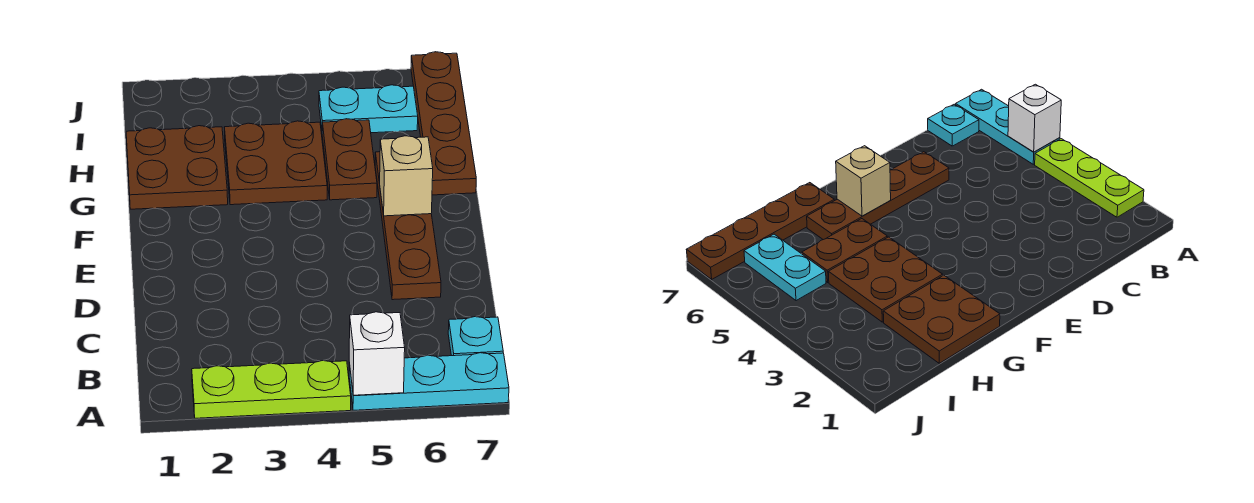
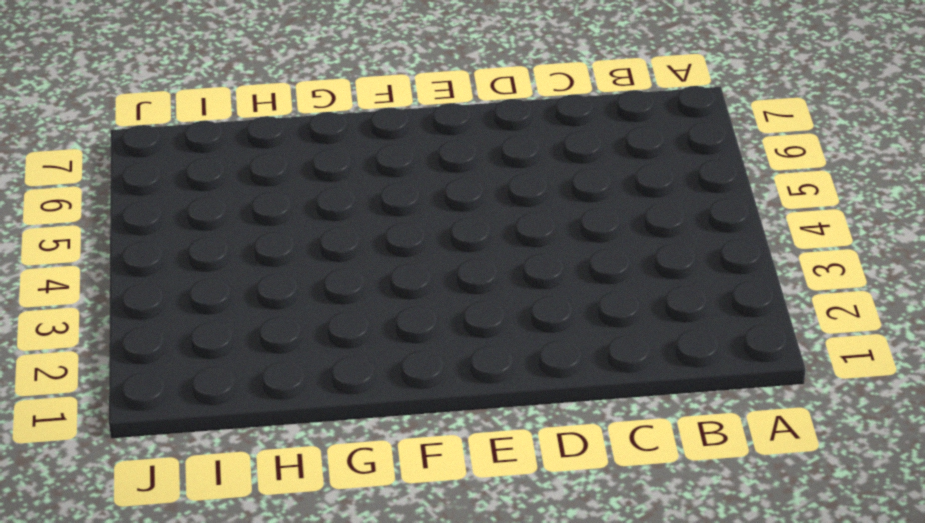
none -> lime 1x3 plate [192,361,351,418]
none -> cyan 1x3 plate [349,353,509,410]

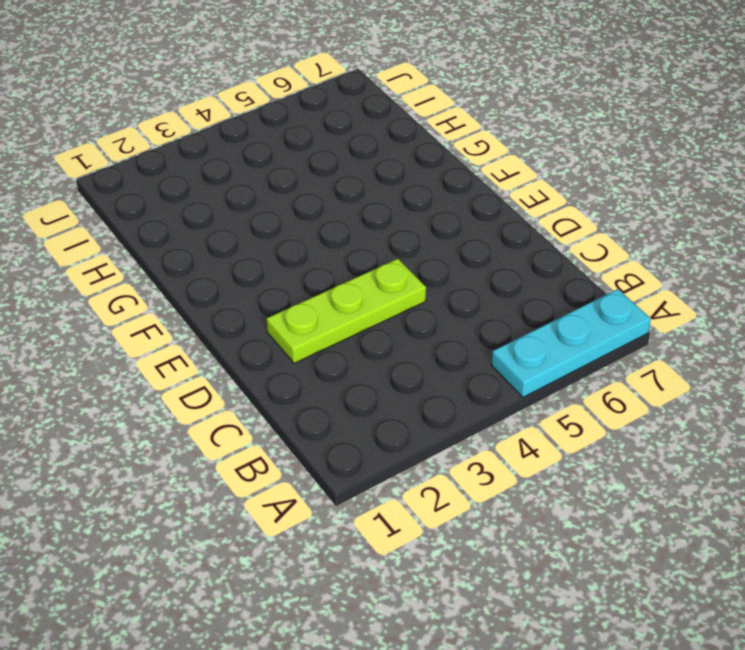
lime 1x3 plate [267,259,426,363] -> lime 1x3 plate moved to [192,361,351,418]
none -> cyan 1x1 plate [448,317,503,356]
none -> brown 1x4 plate [375,152,441,300]

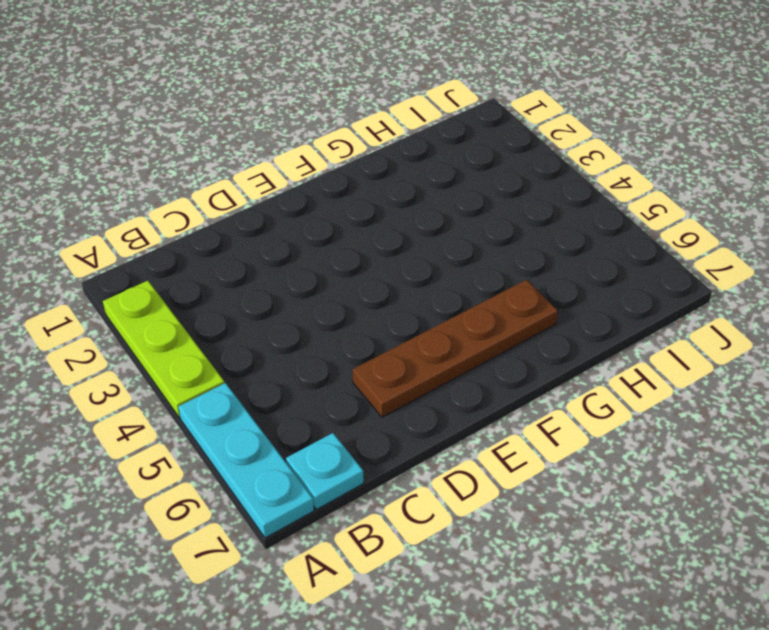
none -> brown 2x2 plate [126,126,228,209]
none -> brown 2x2 plate [225,121,327,205]

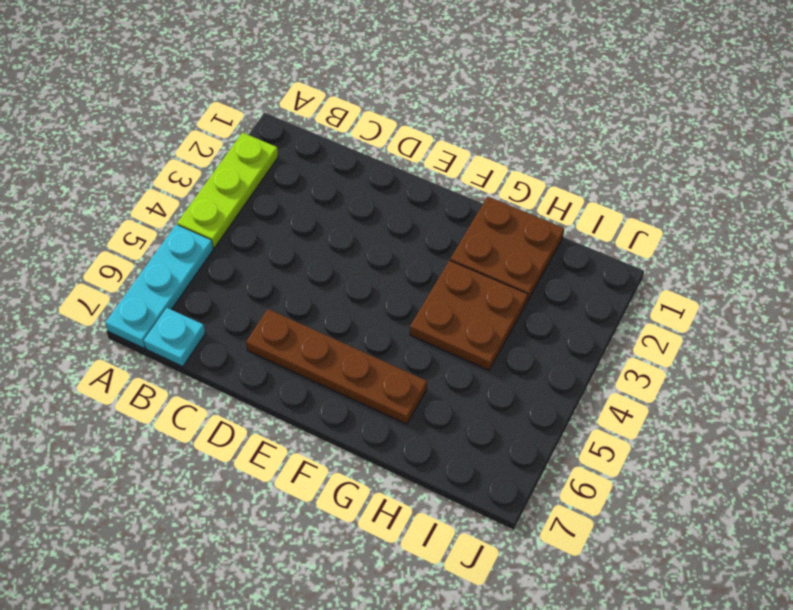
none -> brown 1x2 plate [322,119,377,200]
none -> brown 1x4 plate [411,52,476,195]

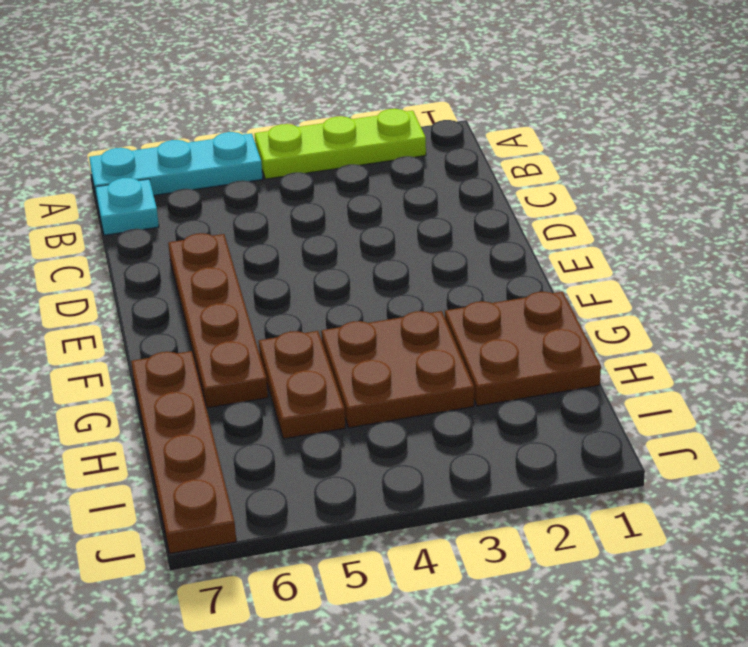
none -> cyan 1x2 plate [319,85,418,133]
none -> white 1x1 brick [349,312,405,395]

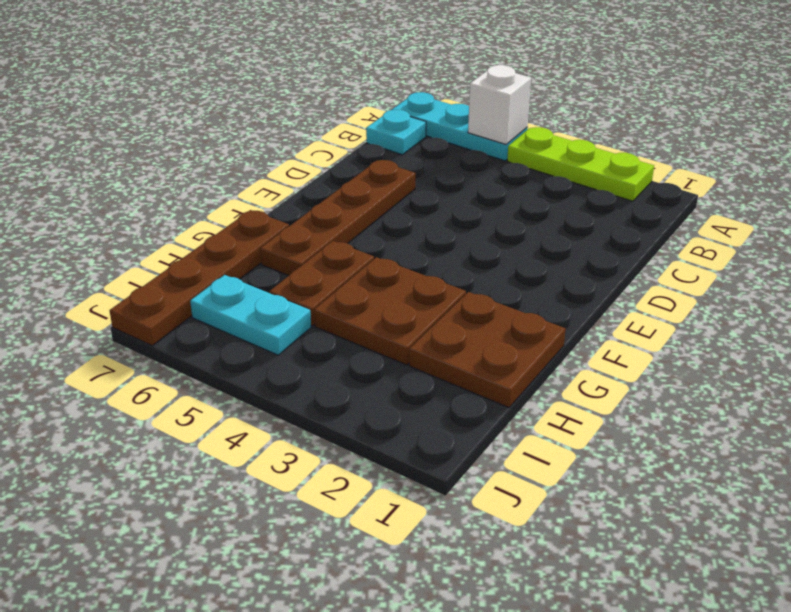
none -> tan 1x1 brick [380,136,433,216]

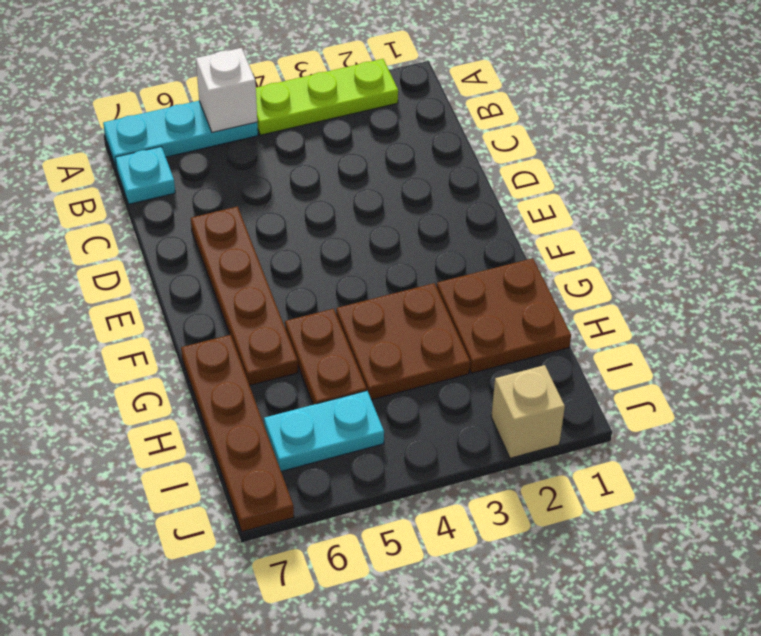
tan 1x1 brick [491,365,565,458] -> tan 1x1 brick moved to [380,136,433,216]

